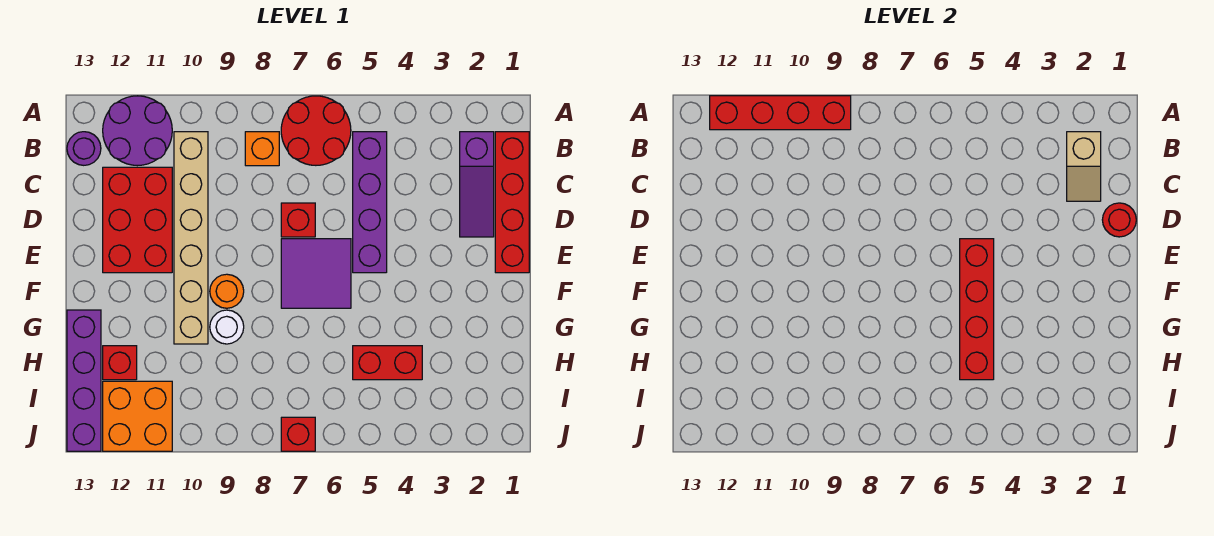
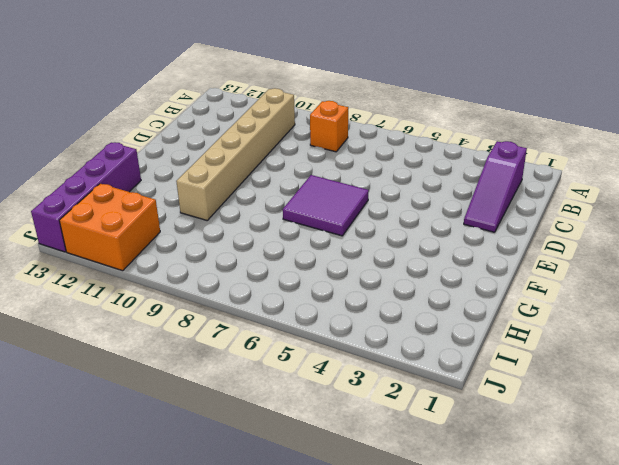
none -> red 2x2 round brick [281,96,351,165]
none -> purple 2x2 round brick [103,96,172,166]
none -> red 1x4 brick [495,132,529,273]

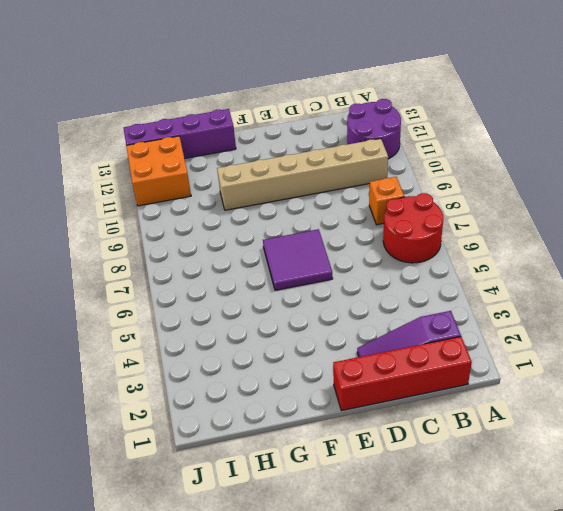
none -> purple 1x4 brick [353,132,387,273]
none -> purple 1x1 round brick [67,132,101,165]
none -> red 2x3 brick [103,167,172,273]

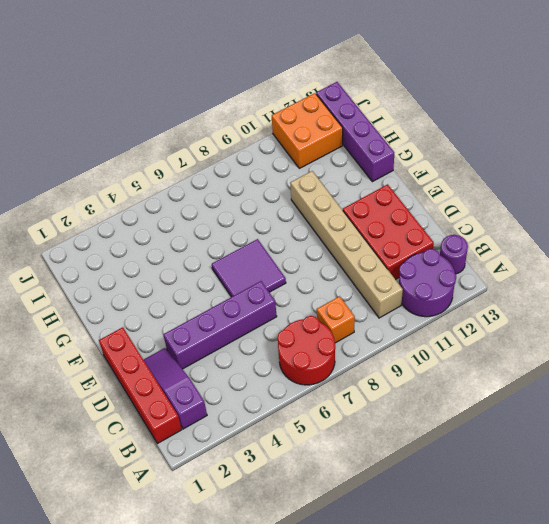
purple 1x4 brick [163,281,277,369] -> purple 1x4 brick turned to [353,132,387,273]
none -> red 1x1 brick [281,203,315,237]
none -> orange 1x1 round brick [210,274,244,308]
none -> white 1x1 round brick [210,310,244,344]

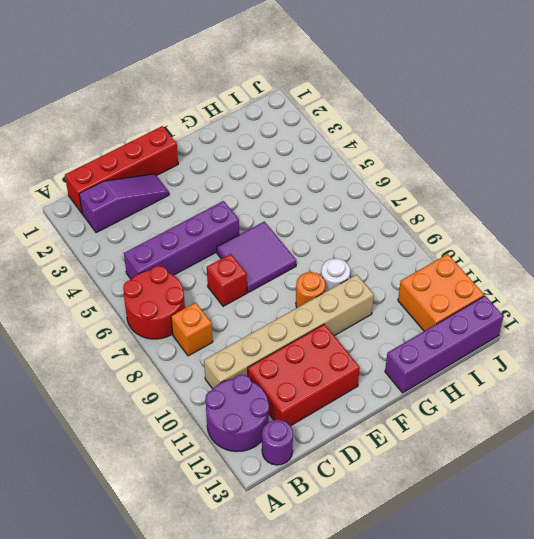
none -> red 1x2 brick [353,346,422,380]
none -> red 1x1 brick [103,346,137,380]
none -> red 1x1 brick [281,417,315,451]

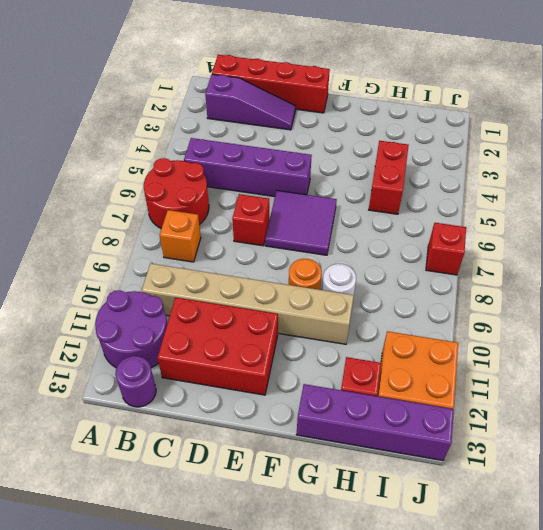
none -> red 1x4 brick [710,96,851,130]
none -> tan 1x2 slope [1067,132,1101,201]
none -> red 1x1 round brick [1102,203,1136,237]

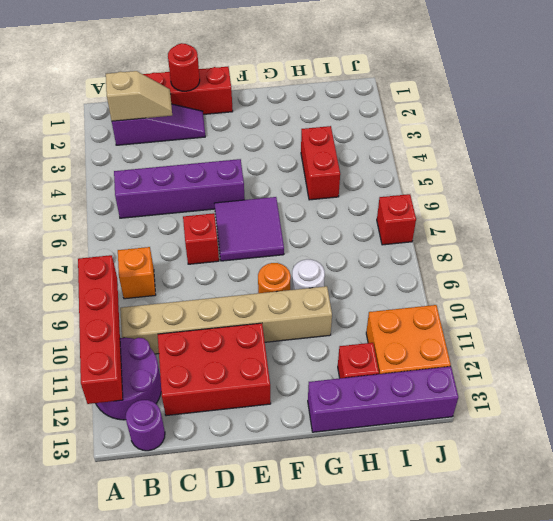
none -> red 2x2 round brick [281,96,351,165]
none -> red 1x4 brick [960,239,994,380]

